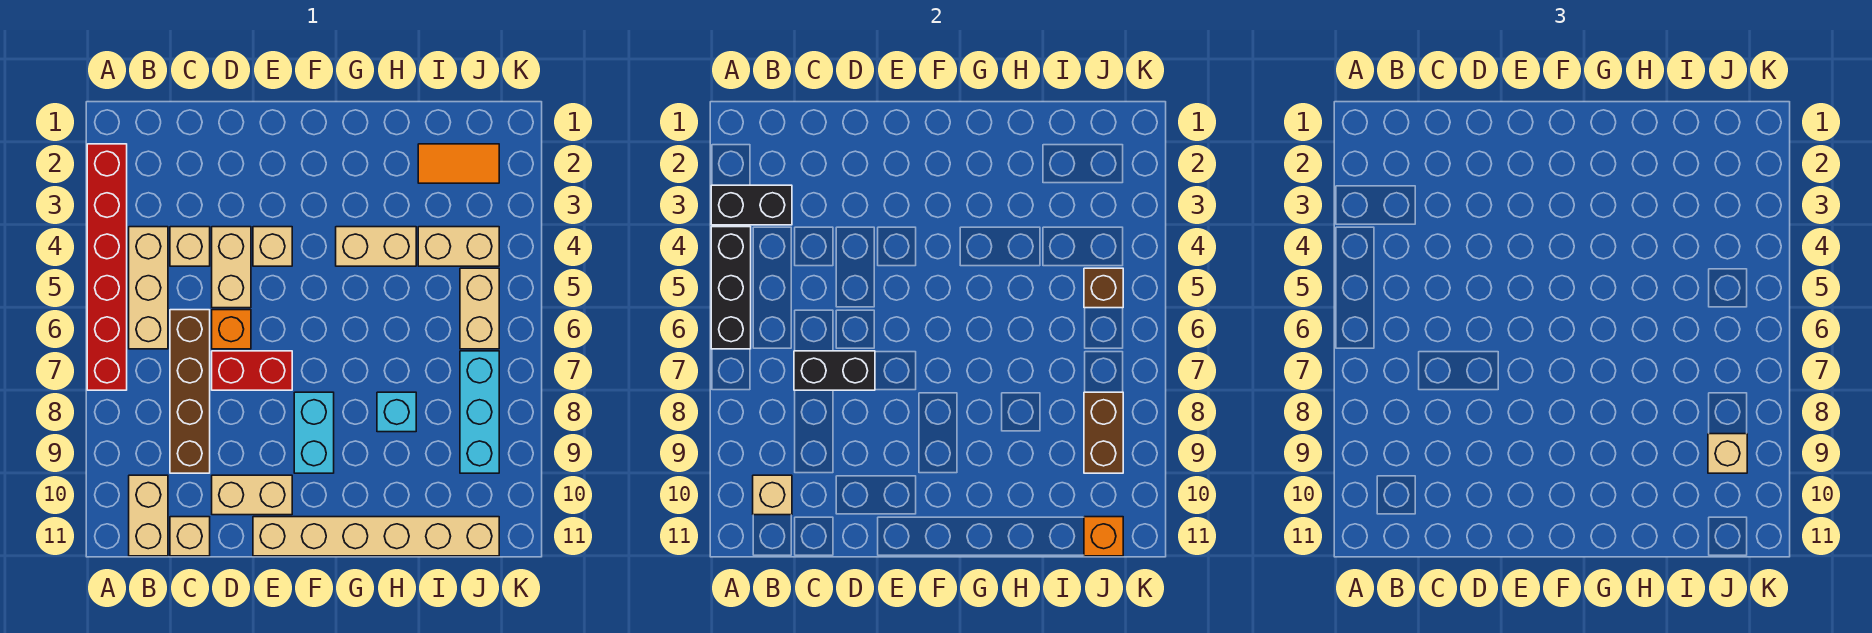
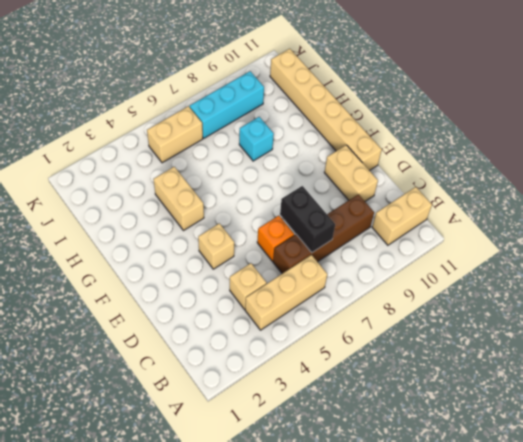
none -> red 1x6 brick [87,144,127,390]
none -> tan 1x1 brick [170,517,210,556]
none -> tan 1x2 brick [212,227,251,308]

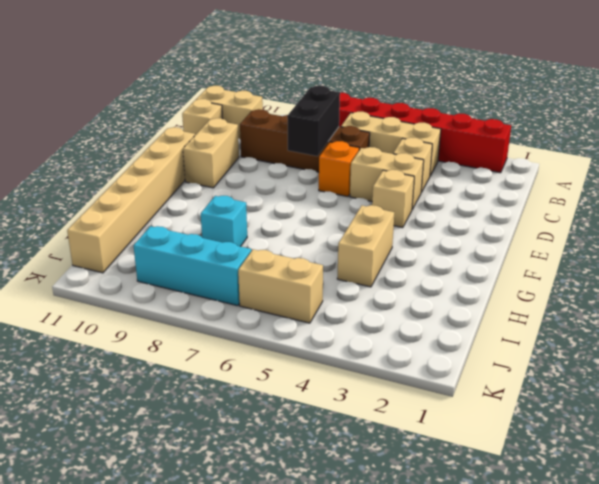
none -> red 1x2 brick [212,351,292,390]
none -> cyan 1x2 brick [294,392,334,473]
none -> orange 1x2 tile [418,144,499,183]

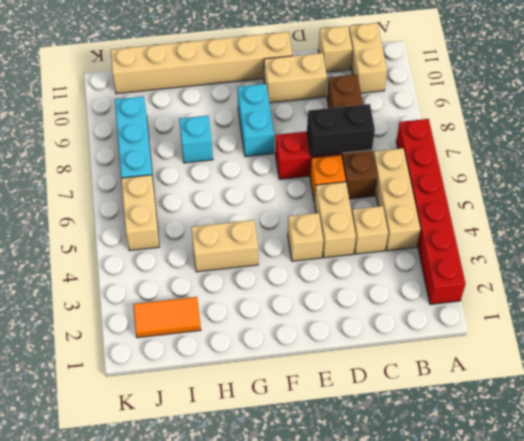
none -> tan 1x2 brick [418,227,499,266]
none -> black 1x2 brick [711,185,792,225]
none -> black 1x3 brick [711,227,751,349]

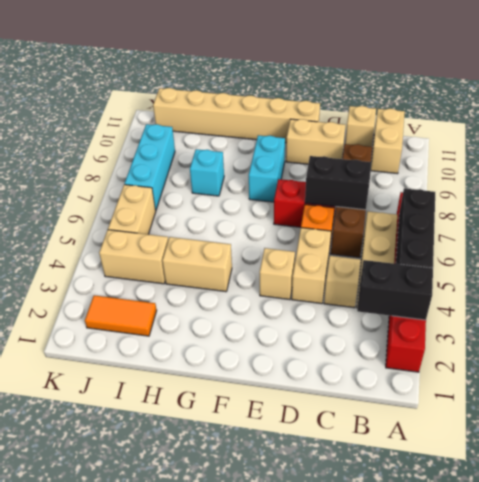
none -> tan 1x1 brick [753,475,792,515]
none -> brown 1x1 brick [1084,268,1123,308]
none -> brown 1x2 brick [1084,392,1123,473]

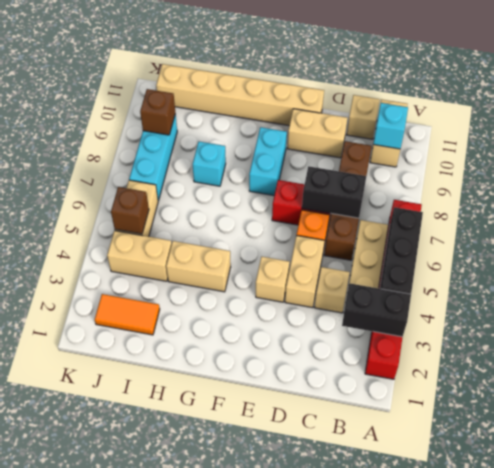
cyan 1x1 brick [373,103,408,149] -> tan 1x1 brick [753,475,792,515]
brown 1x1 brick [140,89,175,135] -> brown 1x2 brick [1084,392,1123,473]
none -> orange 1x1 brick [1084,517,1123,556]
none -> tan 1x1 brick [1708,434,1747,473]

